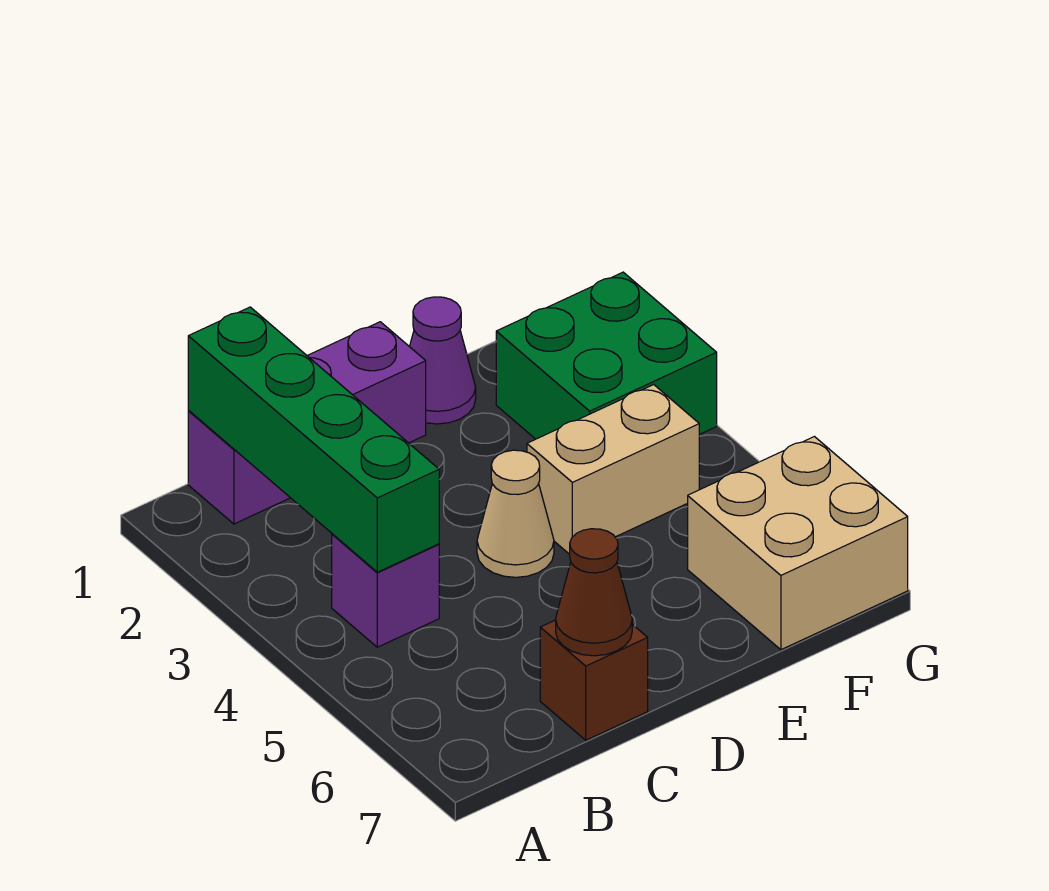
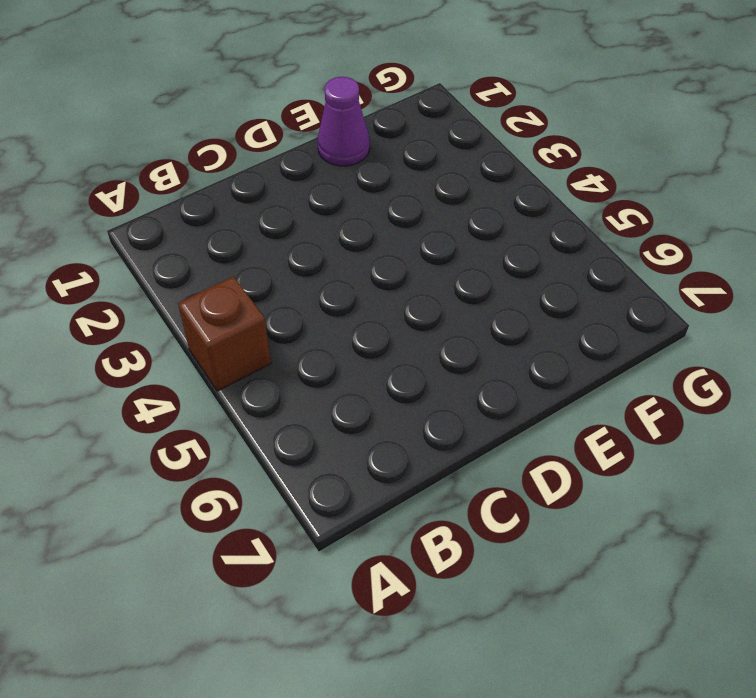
brown 1x1 brick [178,276,271,391] -> brown 1x1 brick moved to [540,620,648,740]
none -> purple 1x3 brick [188,322,426,524]
none -> purple 1x1 brick [332,534,439,647]

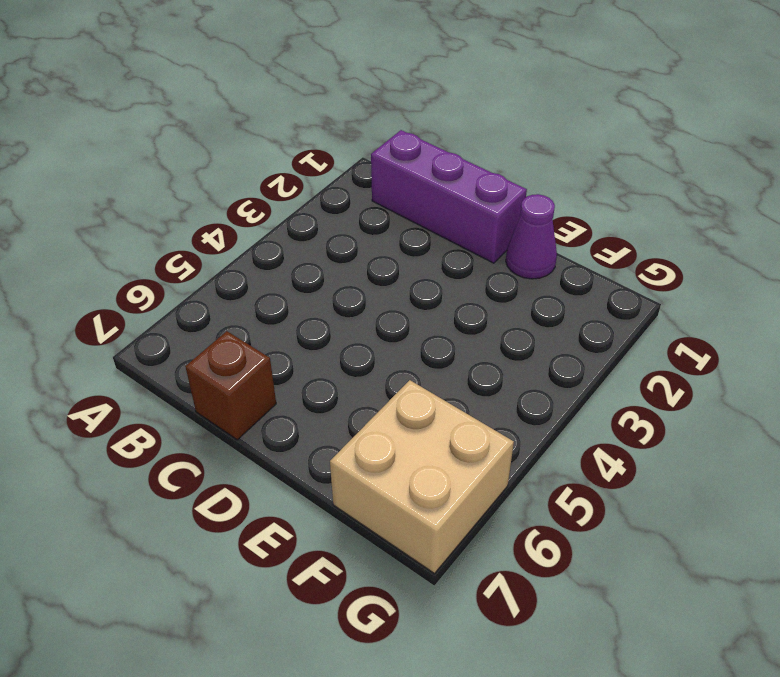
none -> purple 1x1 brick [332,534,439,647]
none -> tan 1x1 cone [477,450,554,577]

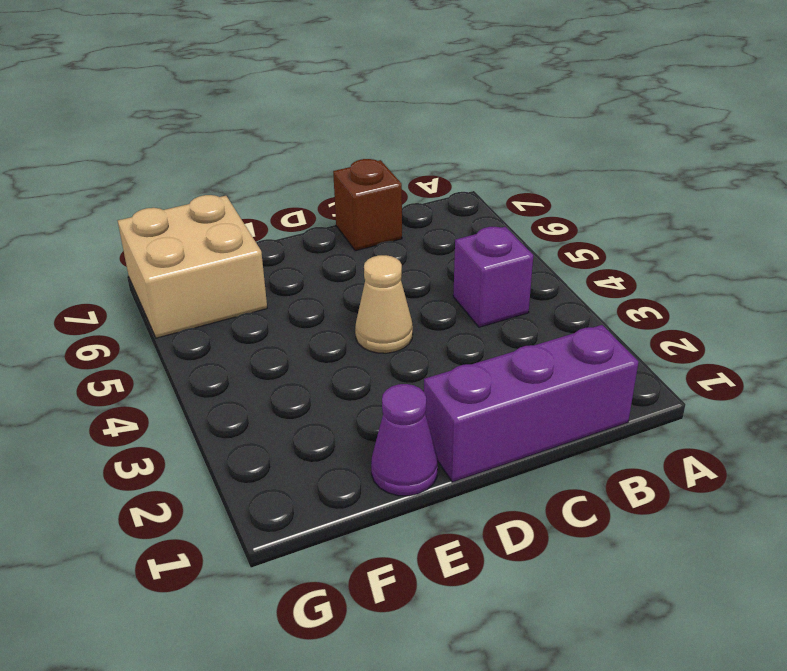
none -> tan 1x2 brick [527,385,699,554]
none -> green 2x2 brick [496,272,717,439]

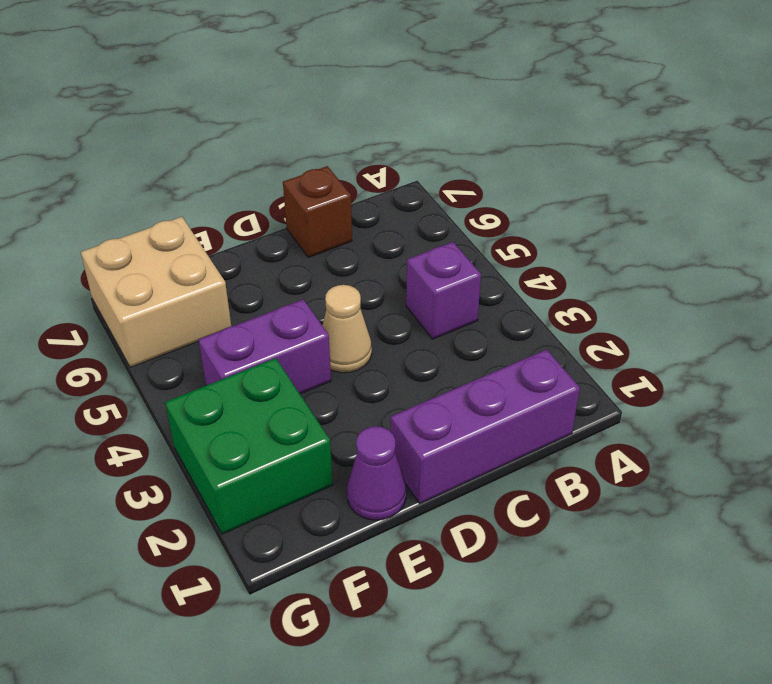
purple 1x2 brick [199,299,331,394] -> tan 1x2 brick [527,385,699,554]
none -> green 1x4 brick [188,307,439,572]
none -> brown 1x1 cone [556,529,632,656]

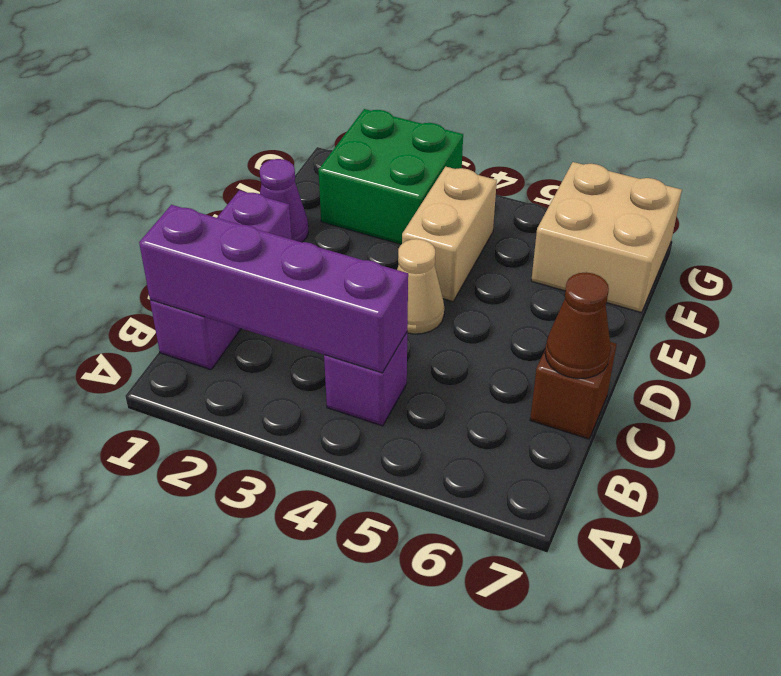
purple 1x4 brick [139,205,408,373] -> green 1x4 brick [188,307,439,572]

